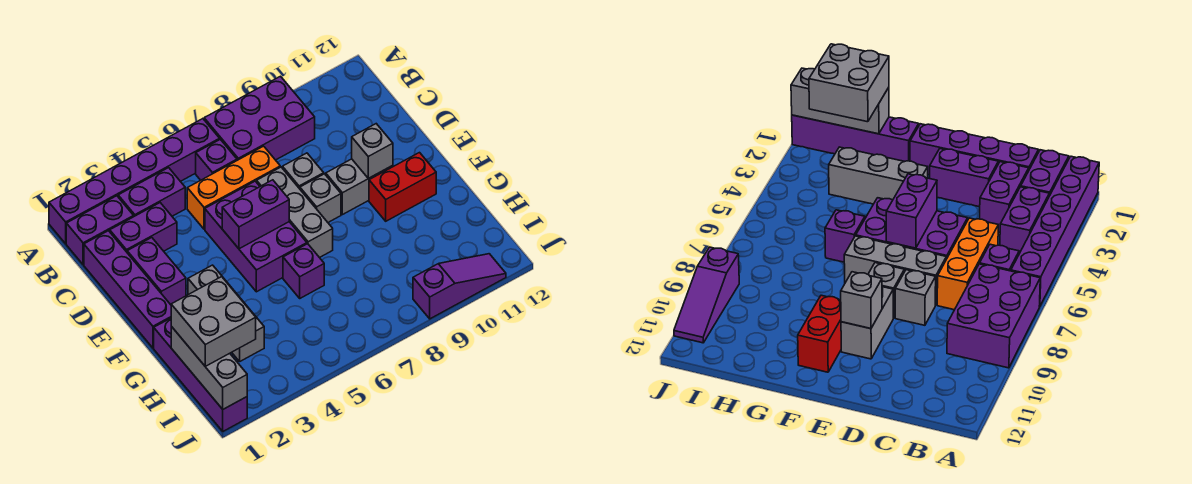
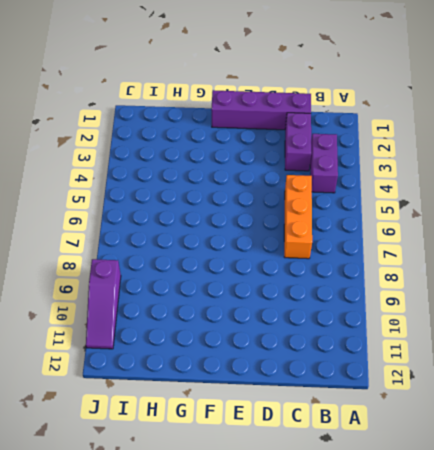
none -> purple 1x6 brick [49,119,220,244]
none -> purple 2x3 brick [204,76,315,160]
none -> purple 1x2 brick [66,196,134,265]

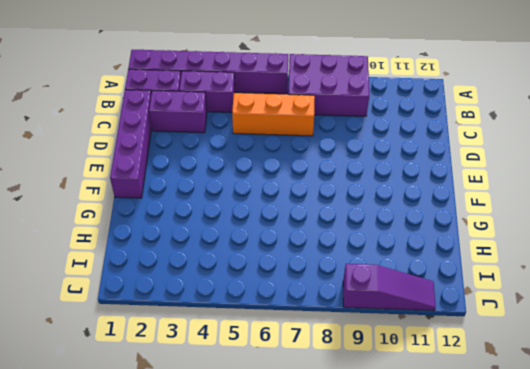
none -> purple 1x1 brick [196,139,237,180]
none -> purple 1x2 brick [127,238,186,305]
none -> purple 2x3 brick [205,181,307,292]

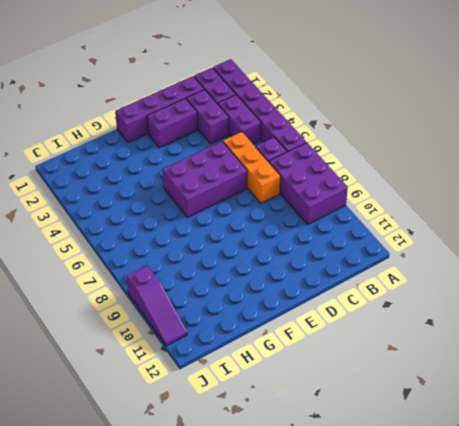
none -> grey 1x3 brick [257,167,333,258]
none -> grey 1x1 brick [282,153,324,189]
none -> grey 1x1 brick [300,174,341,222]

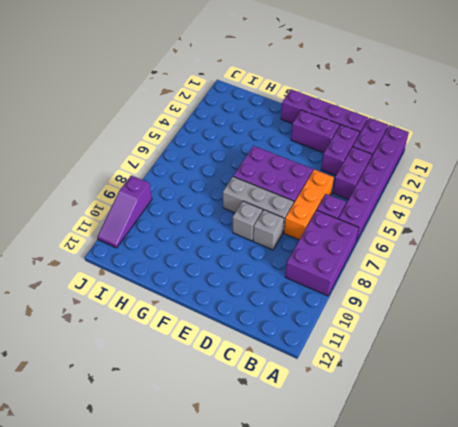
none -> grey 1x2 brick [326,159,393,215]
none -> grey 1x3 brick [188,265,264,361]
none -> red 1x2 brick [369,153,436,221]

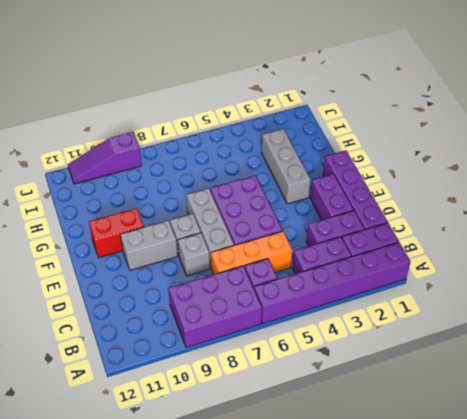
none -> purple 1x4 brick [154,318,247,431]
none -> purple 1x1 brick [283,244,324,298]
none -> purple 1x2 brick [222,180,289,249]

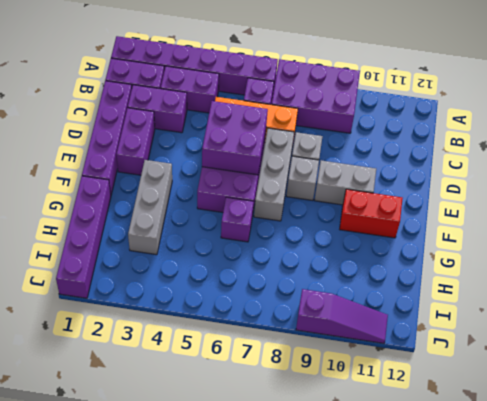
purple 2x2 brick [202,101,268,175] -> purple 1x2 brick [222,180,289,249]
none -> grey 1x1 brick [352,124,393,178]
none -> grey 1x3 brick [171,327,247,409]
none -> grey 2x2 brick [171,277,256,366]

